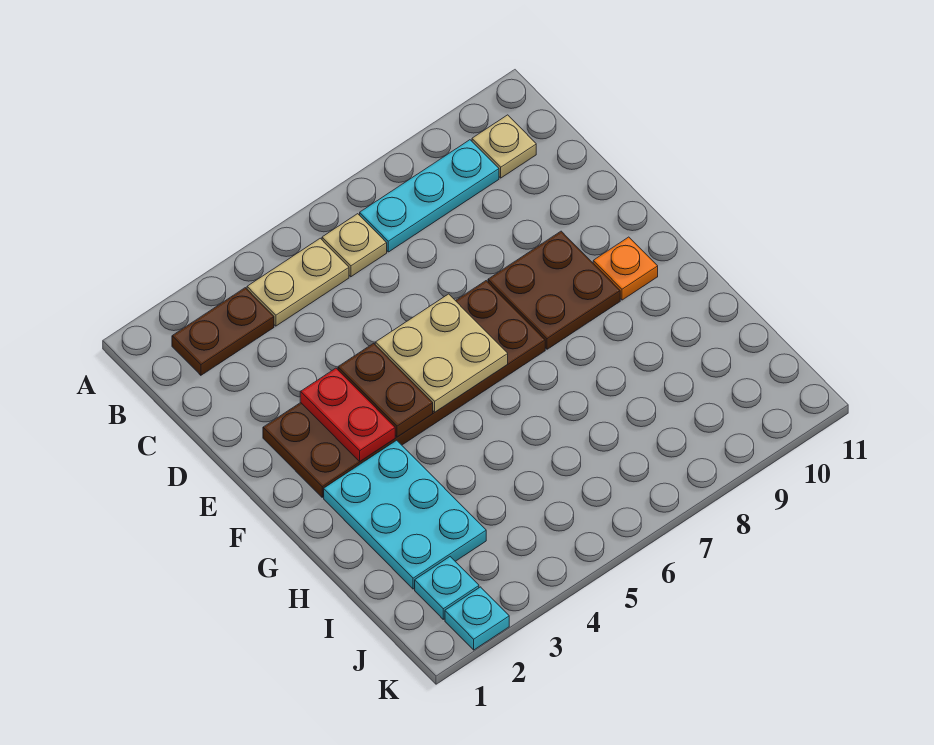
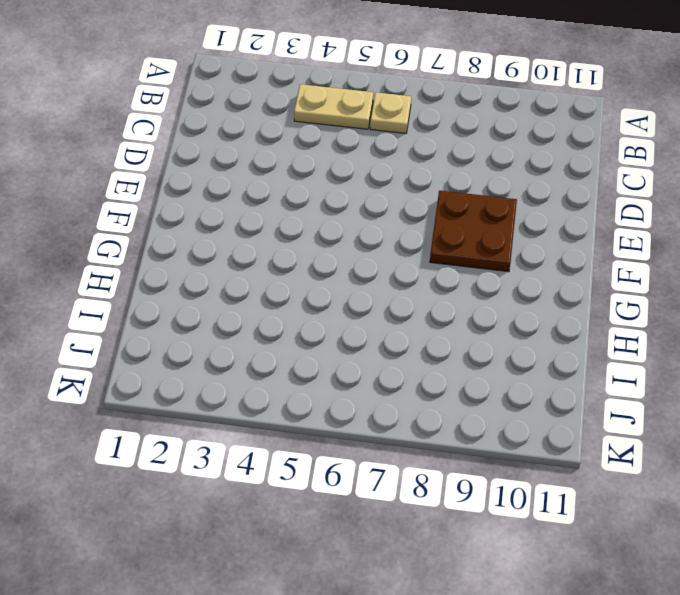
none -> brown 1x2 plate [172,288,274,375]
none -> cyan 1x3 plate [360,140,499,252]
none -> tan 1x1 plate [472,115,536,178]

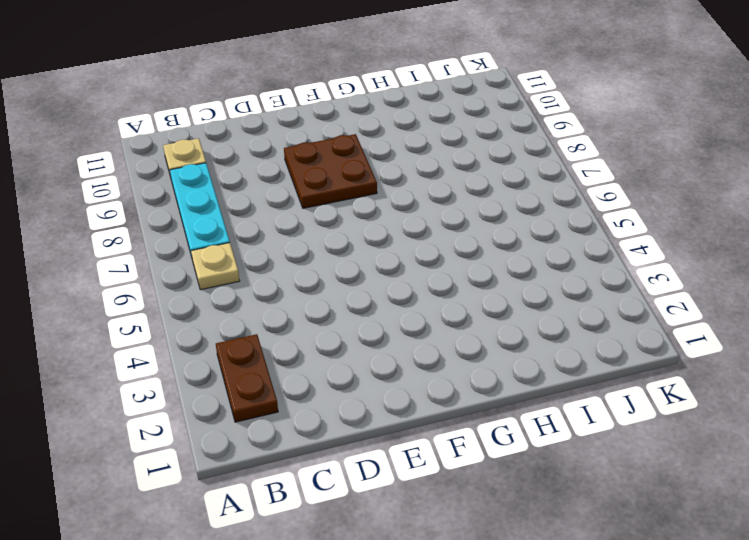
none -> tan 1x2 plate [247,238,349,326]
none -> brown 2x6 plate [263,281,545,497]
none -> orange 1x1 plate [593,237,658,300]

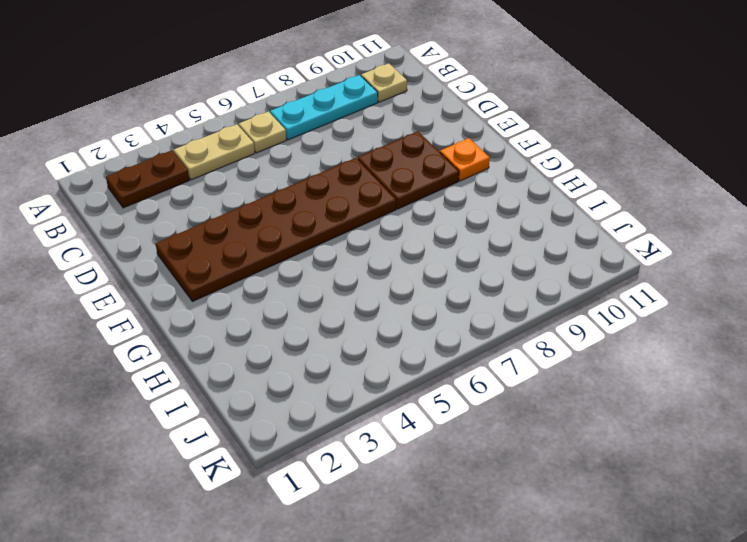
none -> cyan 2x3 plate [324,440,486,589]
none -> cyan 1x1 plate [415,557,479,619]
none -> cyan 1x1 plate [445,587,509,650]

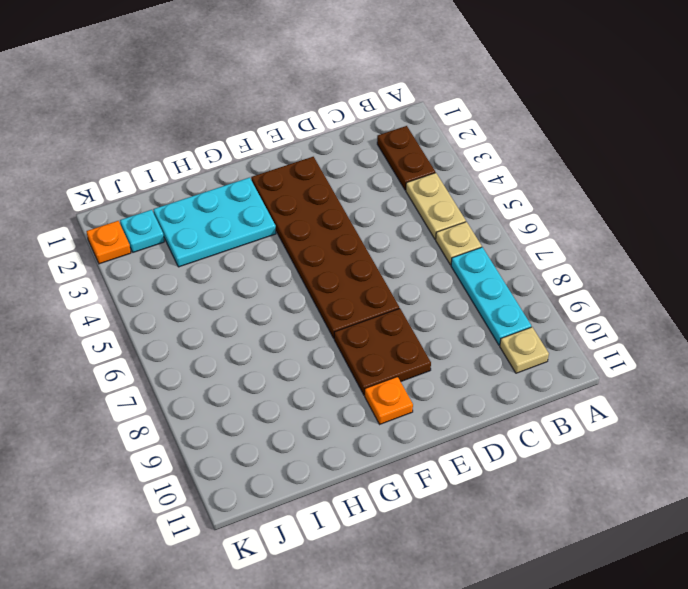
orange 1x1 plate [86,221,131,264] -> cyan 1x1 plate [445,587,509,650]
none -> red 1x2 plate [300,368,395,461]
none -> brown 1x2 plate [338,343,433,437]
none -> tan 2x2 plate [375,294,508,412]

